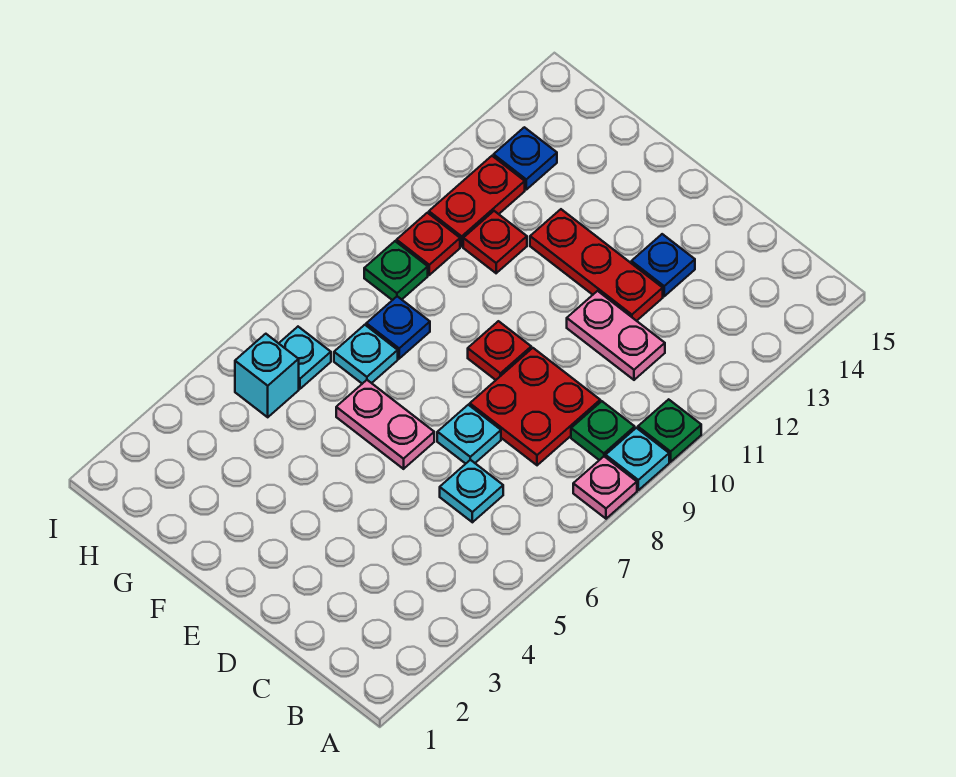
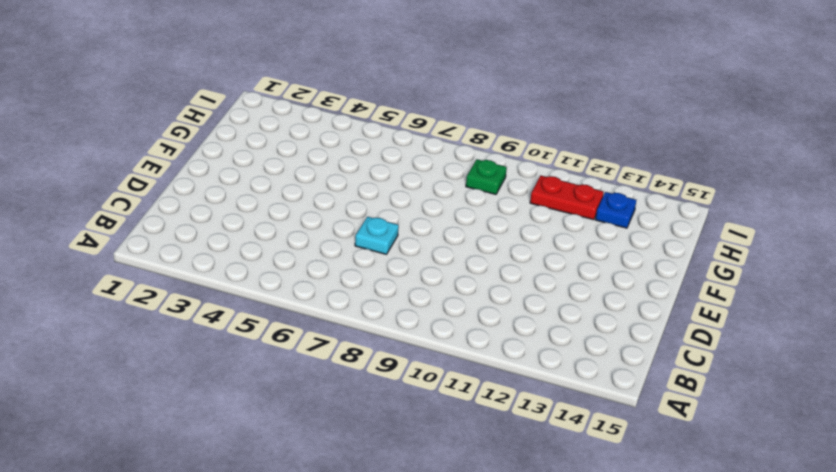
none -> pink 1x1 plate [573,457,637,519]
none -> cyan 1x1 plate [606,428,669,490]
none -> green 1x1 plate [638,399,701,462]

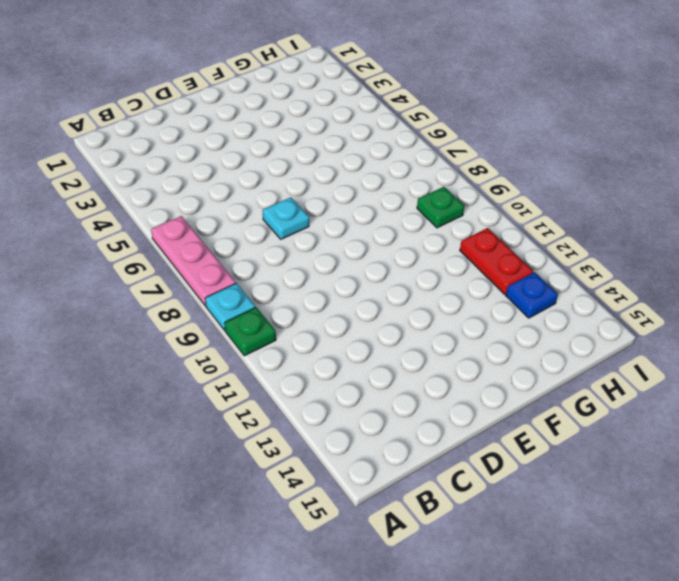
pink 1x3 plate [151,216,236,306] -> pink 1x1 plate [573,457,637,519]
none -> green 1x1 plate [571,401,635,460]
none -> cyan 1x1 plate [440,460,503,522]
none -> red 2x2 plate [470,348,600,465]

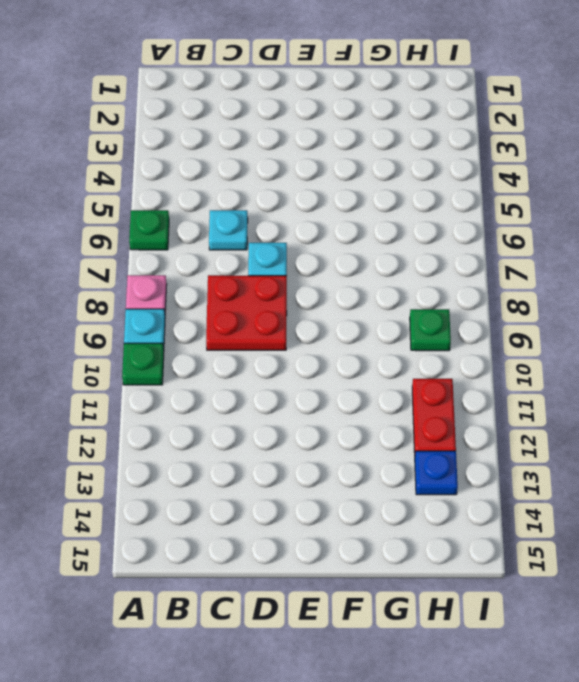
green 1x1 plate [129,210,169,250] -> green 1x1 plate moved to [571,401,635,460]
none -> pink 1x2 plate [567,291,665,380]
none -> red 1x3 plate [530,209,663,321]
none -> blue 1x1 plate [631,234,695,296]

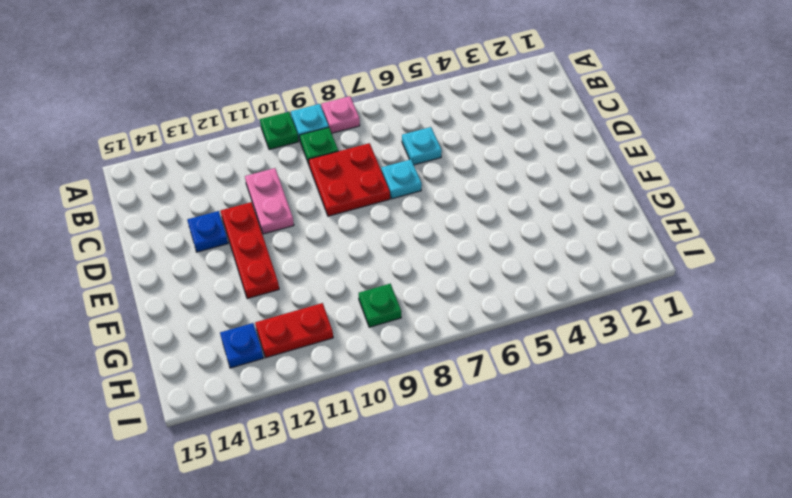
none -> pink 1x2 plate [336,380,434,469]
none -> red 1x1 plate [468,321,531,380]
none -> cyan 1x1 plate [334,325,398,384]

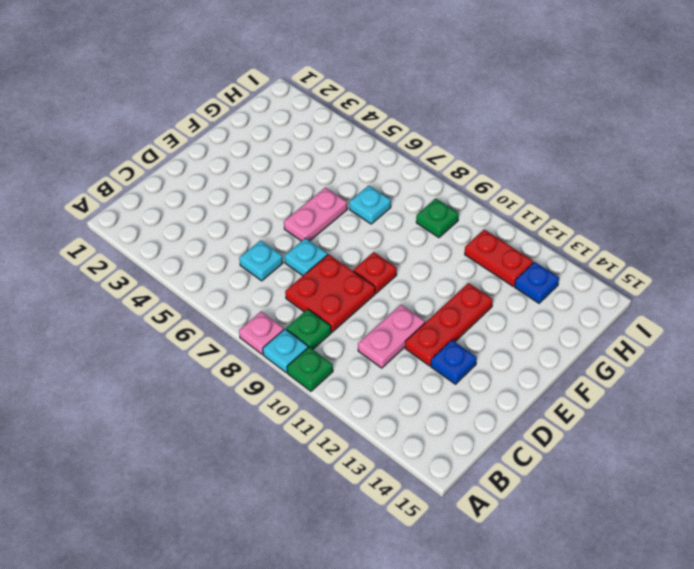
none -> blue 1x1 plate [366,296,430,359]
none -> red 1x1 plate [463,211,527,273]
none -> cyan 1x1 brick [235,334,299,417]

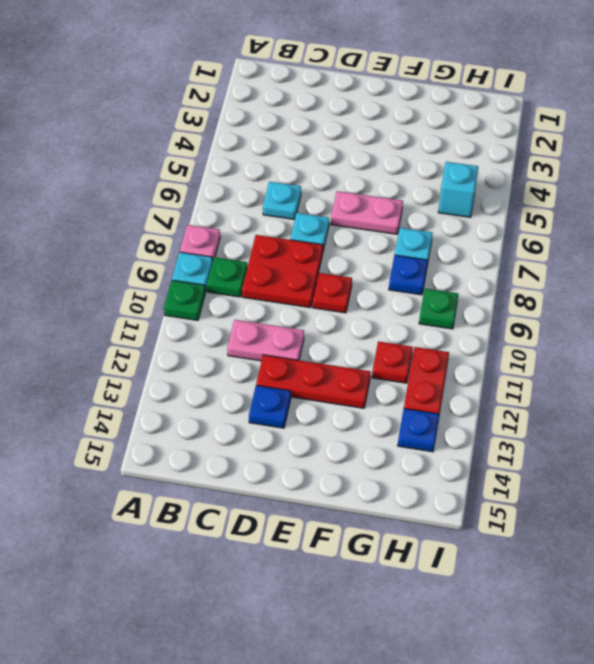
none -> cyan 1x1 plate [279,327,331,389]
none -> red 1x1 plate [397,213,460,275]

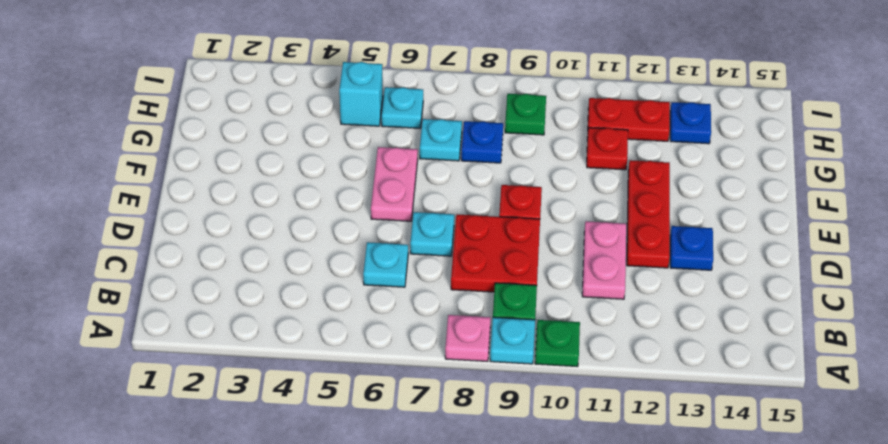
none -> red 1x1 plate [397,213,460,275]

